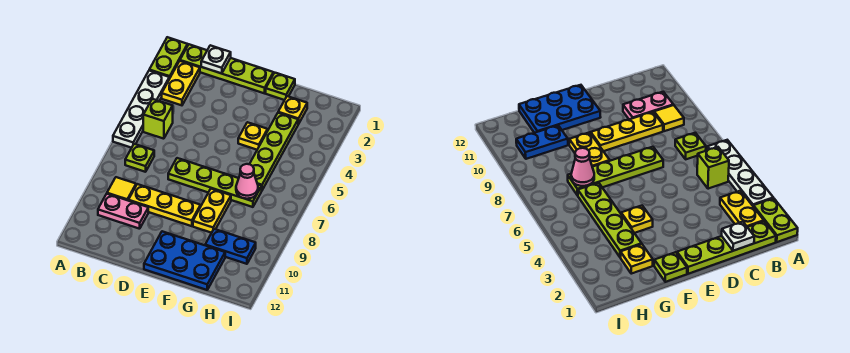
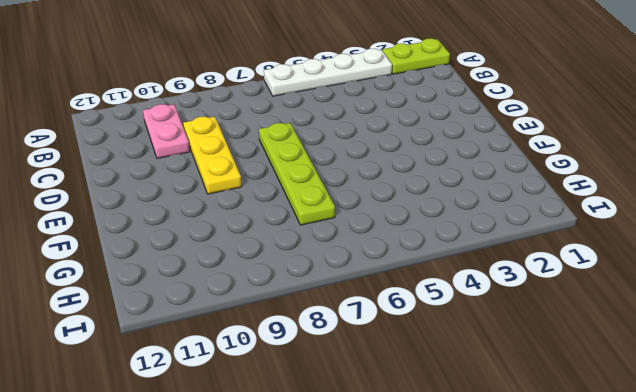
none -> lime 1x4 plate [180,44,273,93]
none -> yellow 1x2 plate [162,61,200,105]
none -> lime 1x1 brick [143,99,173,139]

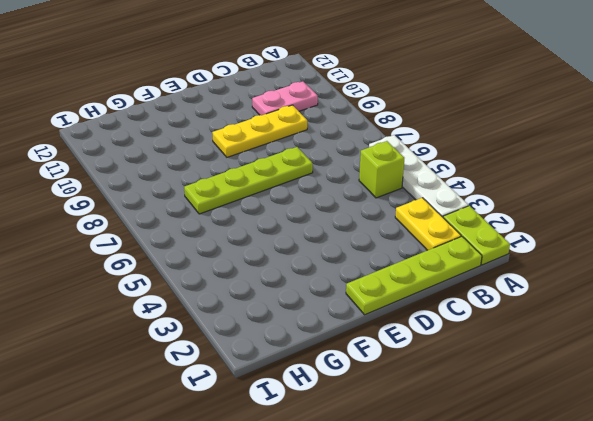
none -> lime 1x1 plate [125,144,154,172]
none -> yellow 1x1 tile [107,177,136,200]
none -> blue 2x3 plate [144,231,225,290]

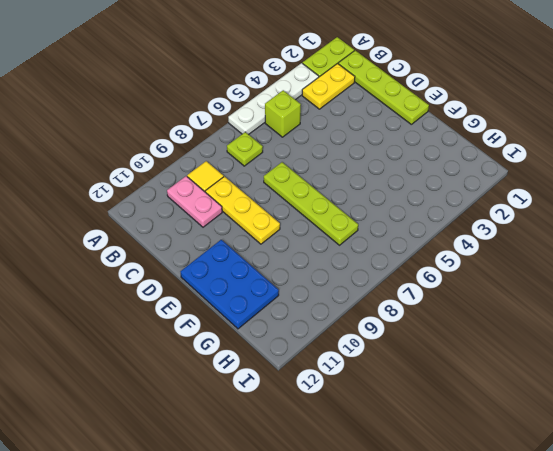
none -> lime 1x1 plate [266,73,295,100]
none -> yellow 1x1 plate [238,122,268,150]
none -> yellow 1x2 plate [193,189,231,233]

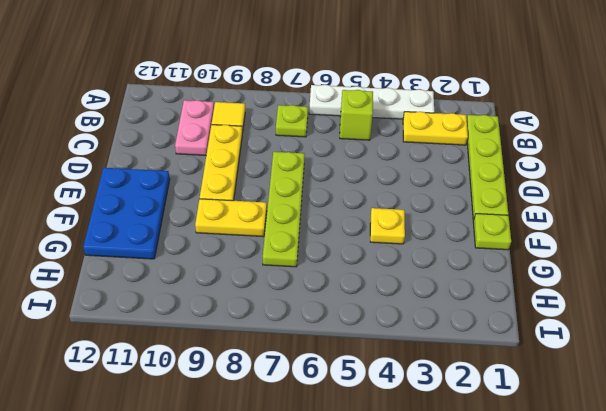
none -> lime 1x2 plate [149,37,188,79]
none -> yellow 1x1 plate [278,96,307,124]
none -> lime 1x4 plate [250,113,298,190]

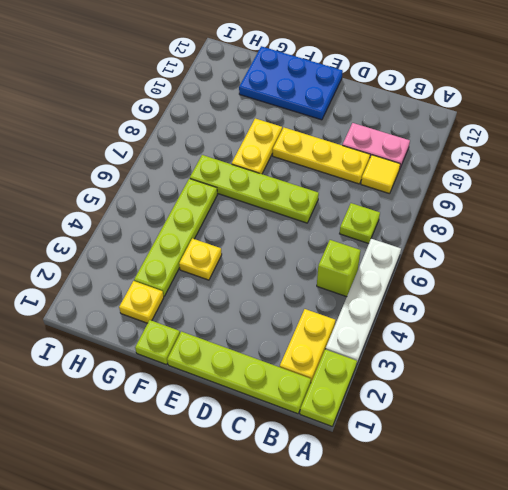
none -> blue 1x2 plate [205,229,256,264]
none -> white 1x1 plate [201,45,231,74]
none -> pink 1x1 cone [236,164,258,199]

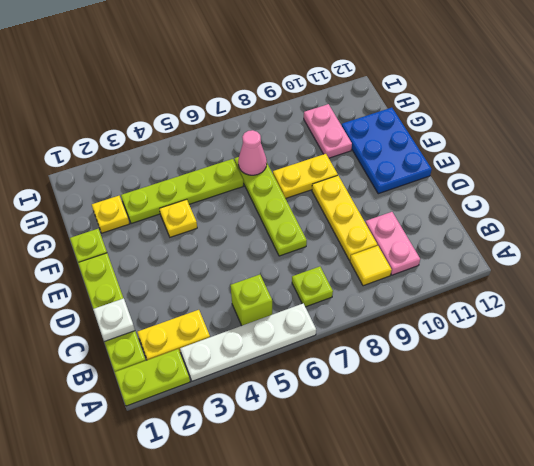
pink 1x2 plate [304,104,352,158] -> blue 1x2 plate [205,229,256,264]

